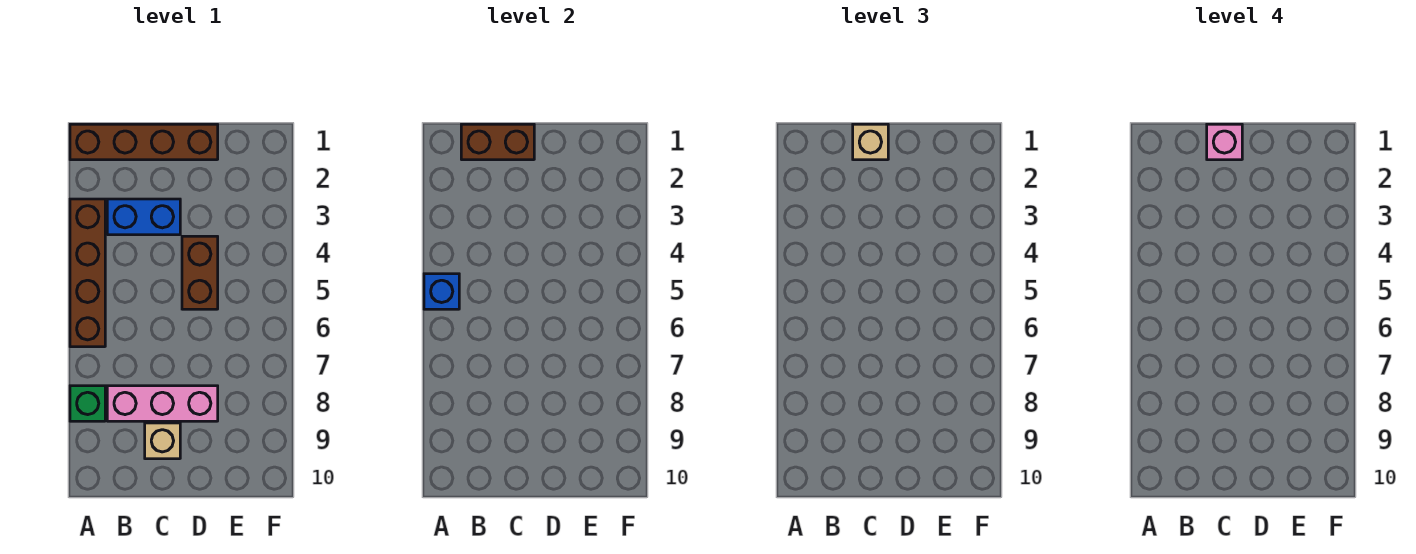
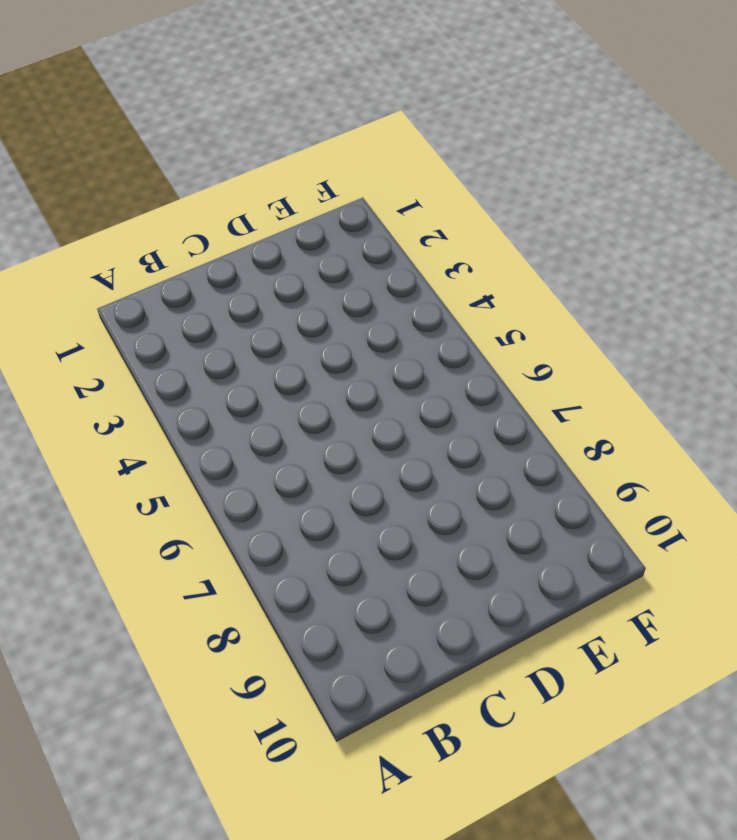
none -> brown 1x4 brick [70,124,218,160]
none -> brown 1x4 brick [70,199,105,347]

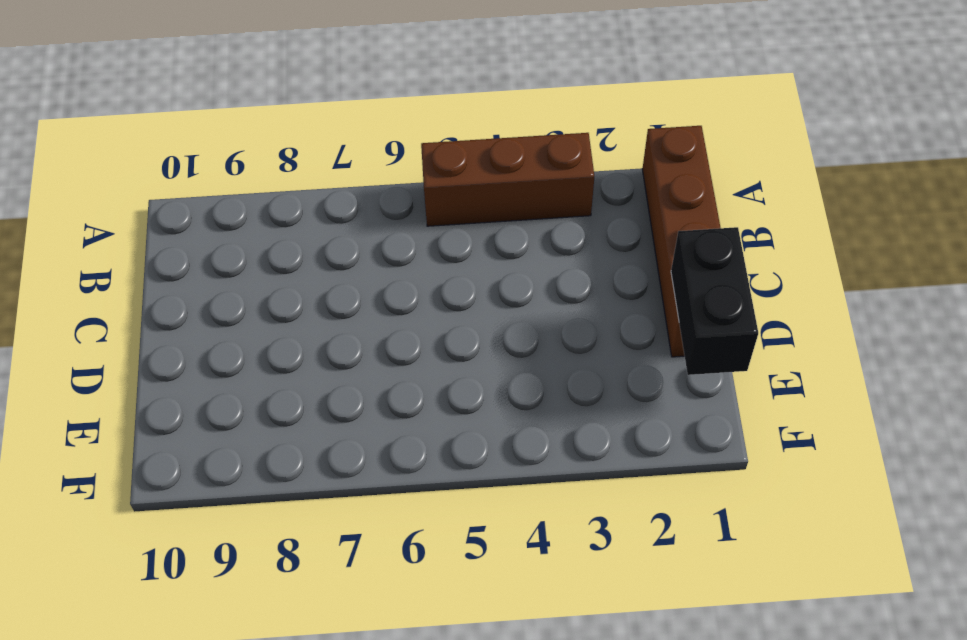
brown 1x3 brick [421,133,594,226] -> brown 1x4 brick [70,199,105,347]
black 1x2 brick [671,227,758,375] -> none
none -> green 1x1 brick [70,386,105,421]
none -> blue 1x2 brick [107,199,180,235]

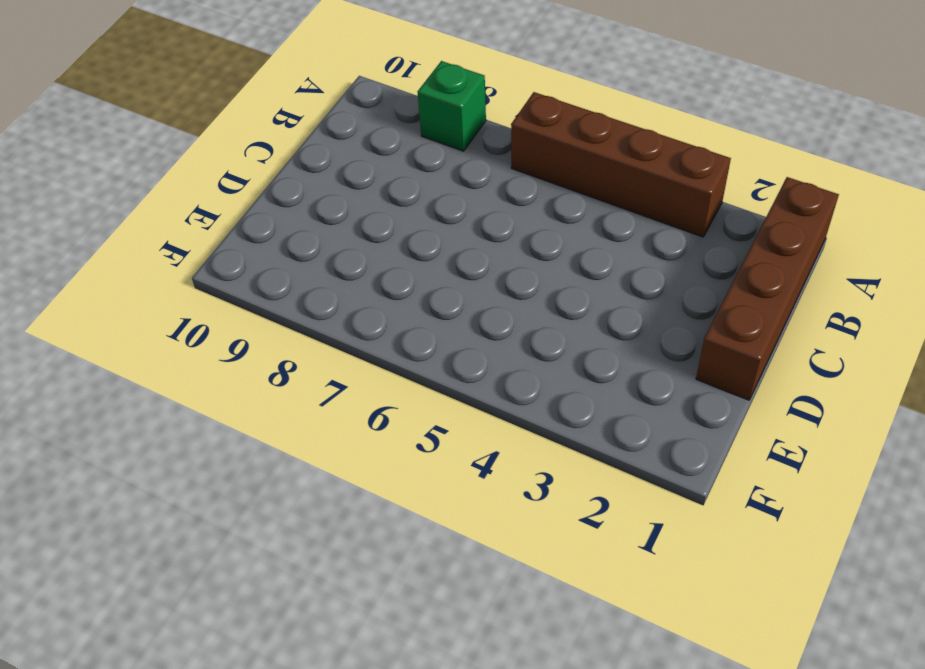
none -> blue 1x2 brick [107,199,180,235]
none -> pink 1x3 brick [107,386,218,421]

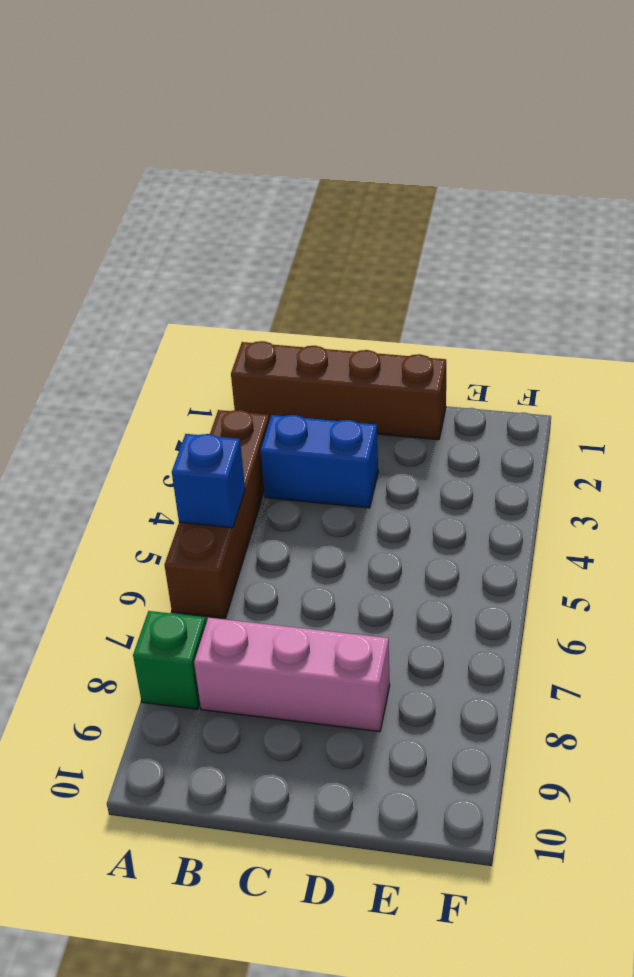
none -> tan 1x1 brick [145,423,180,459]
none -> brown 1x2 brick [182,236,218,309]

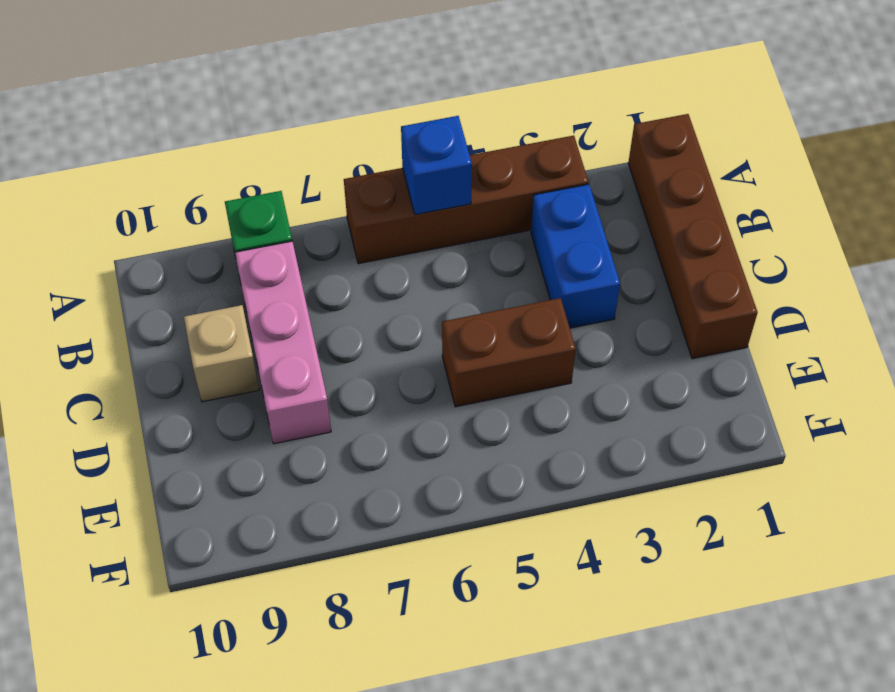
none -> brown 1x2 brick [461,124,534,160]
none -> tan 1x1 brick [853,124,888,160]

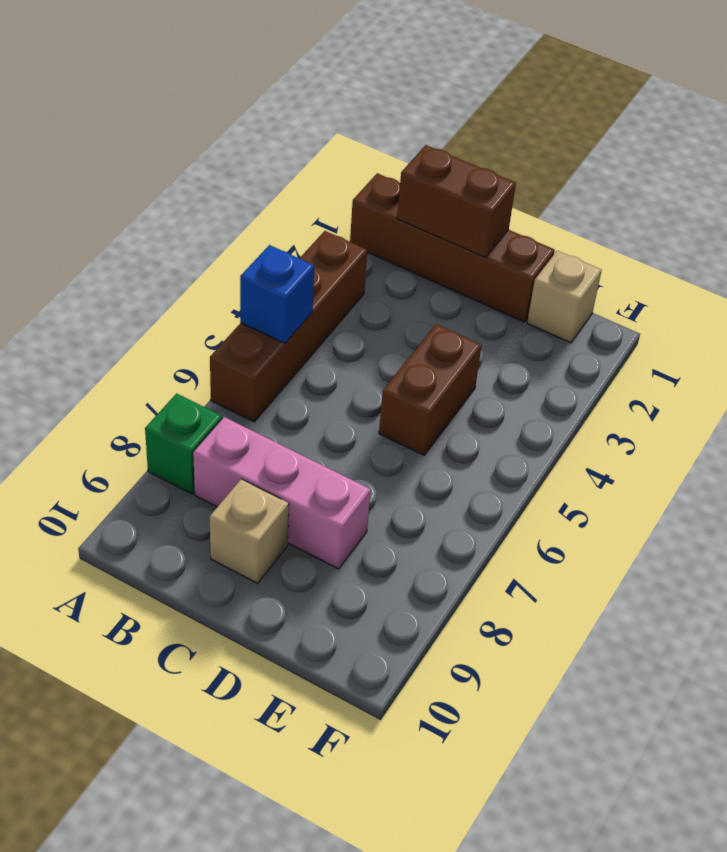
tan 1x1 brick [527,251,602,343] -> tan 1x1 brick moved to [853,124,888,160]
none -> blue 1x2 brick [107,199,180,235]
none -> pink 1x1 brick [1207,124,1242,160]

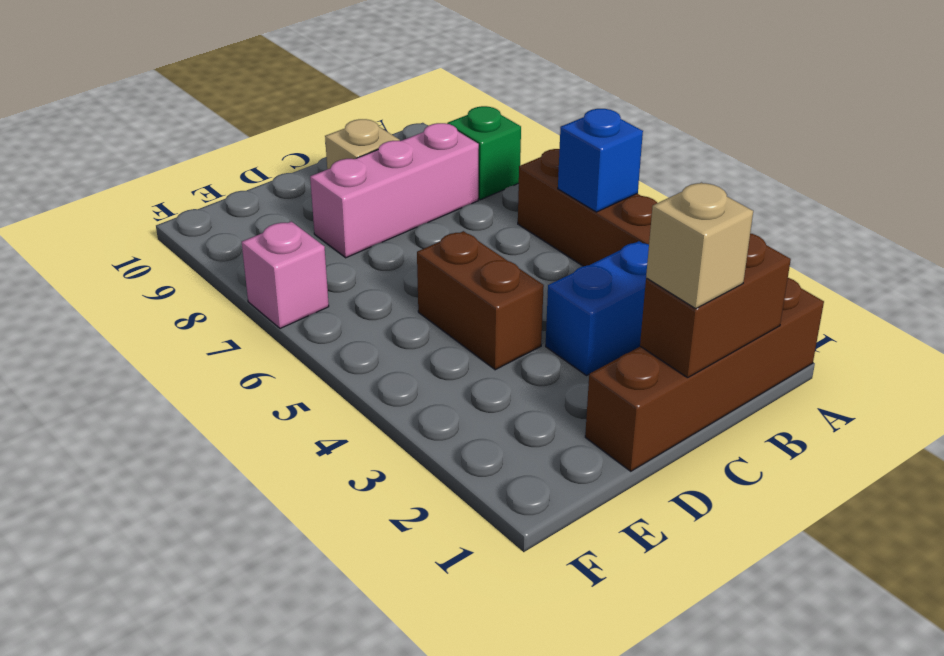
pink 1x1 brick [242,222,329,329] -> pink 1x1 brick moved to [1207,124,1242,160]

